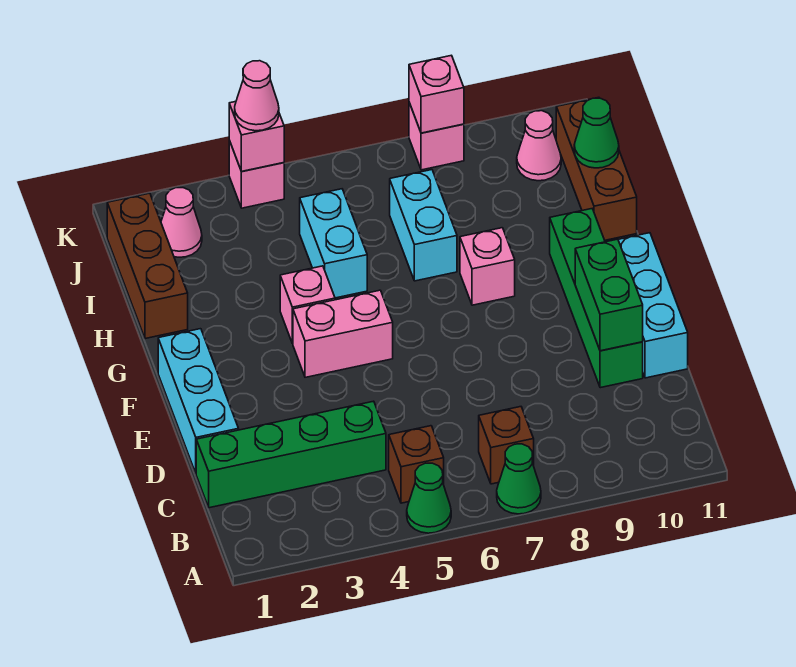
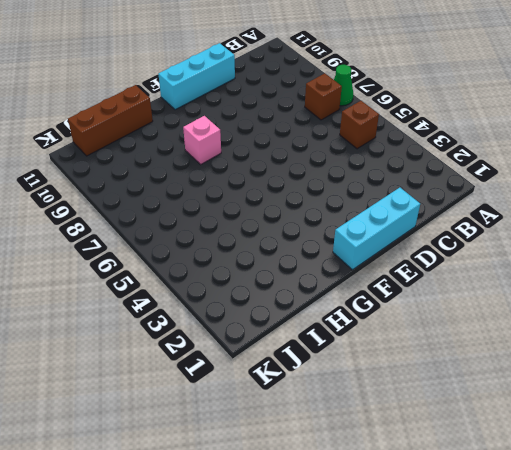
none -> green 1x1 cone [407,463,451,533]
none -> green 1x4 brick [196,401,386,508]
none -> green 1x4 brick [550,209,643,388]

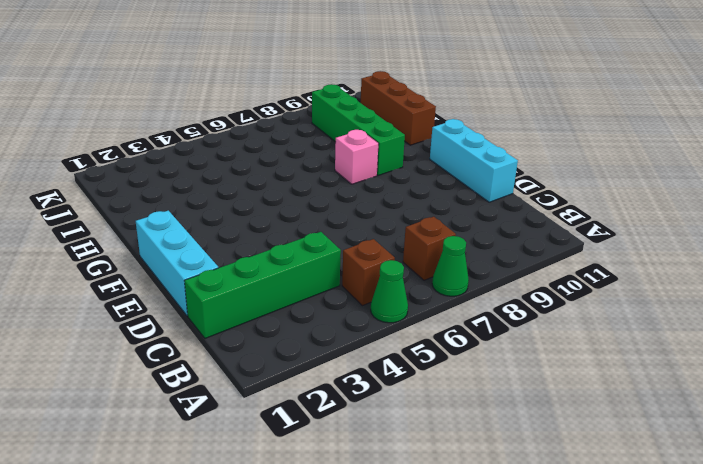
green 1x4 brick [312,84,405,175] -> green 1x4 brick moved to [550,209,643,388]
none -> pink 1x2 brick [293,290,393,377]
none -> pink 1x1 brick [280,266,335,344]
none -> brown 1x3 brick [107,193,188,339]

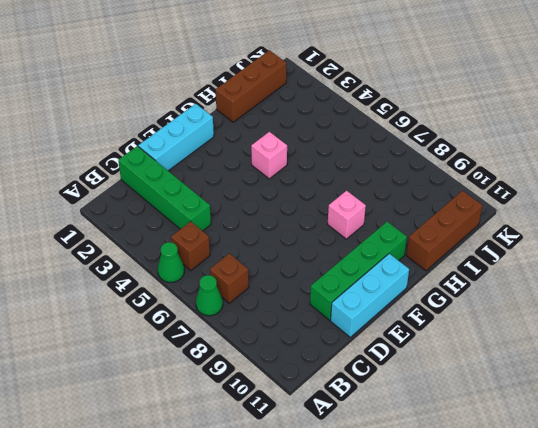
none -> pink 1x2 brick [293,290,393,377]
none -> cyan 1x2 brick [300,189,367,298]
none -> cyan 1x2 brick [390,170,457,281]

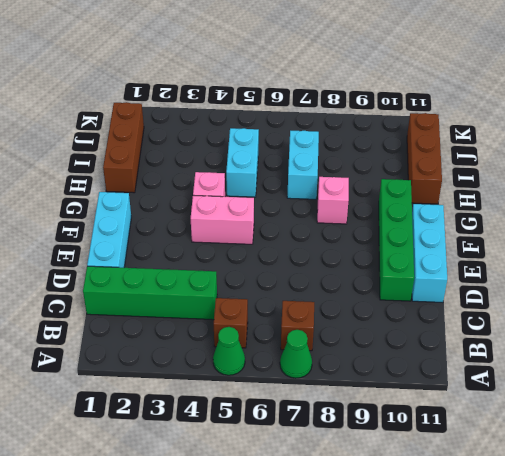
none -> pink 1x1 cone [161,188,202,257]
none -> pink 1x1 cone [517,111,561,181]
none -> pink 1x1 brick [229,141,284,208]

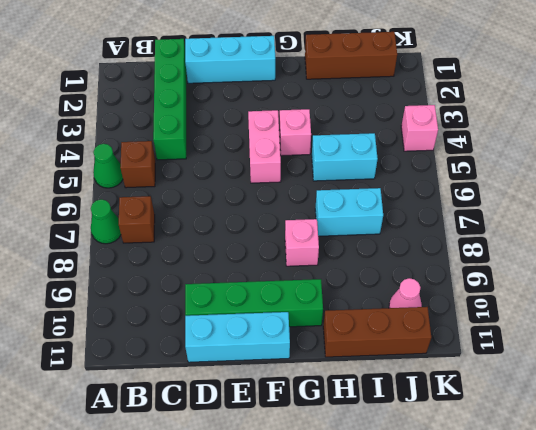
none -> pink 1x1 cone [161,188,202,257]
none -> pink 1x1 brick [409,103,464,170]
none -> green 1x2 brick [575,239,643,351]

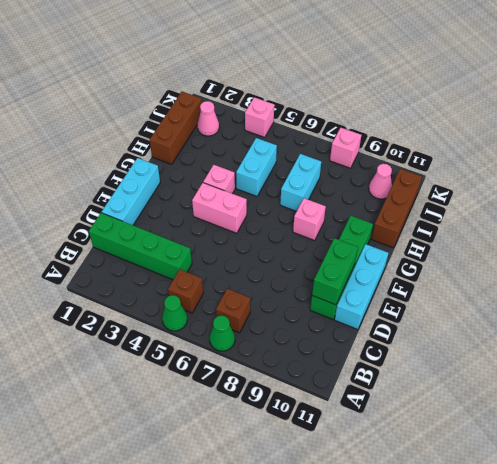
none -> green 1x1 cone [574,98,619,168]
none -> pink 1x1 brick [229,102,284,171]
none -> pink 1x1 brick [409,55,464,133]

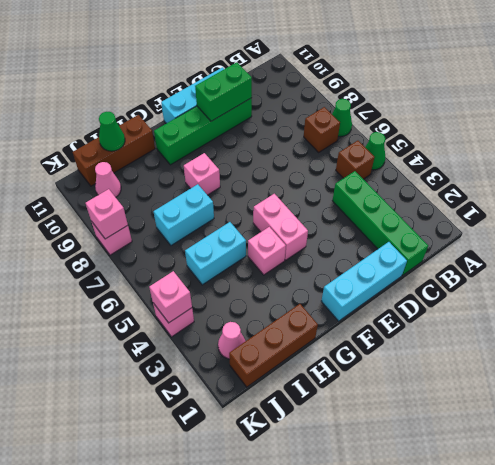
none -> pink 1x1 cone [235,61,279,131]

